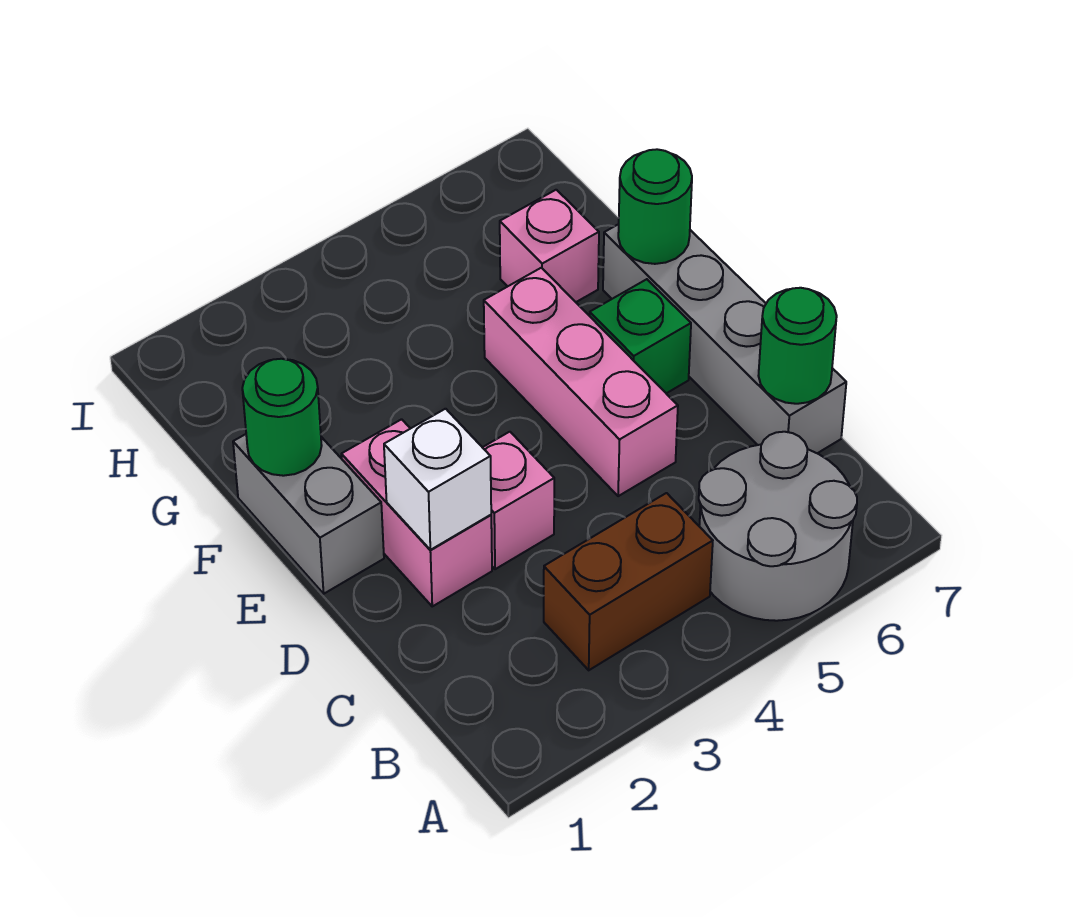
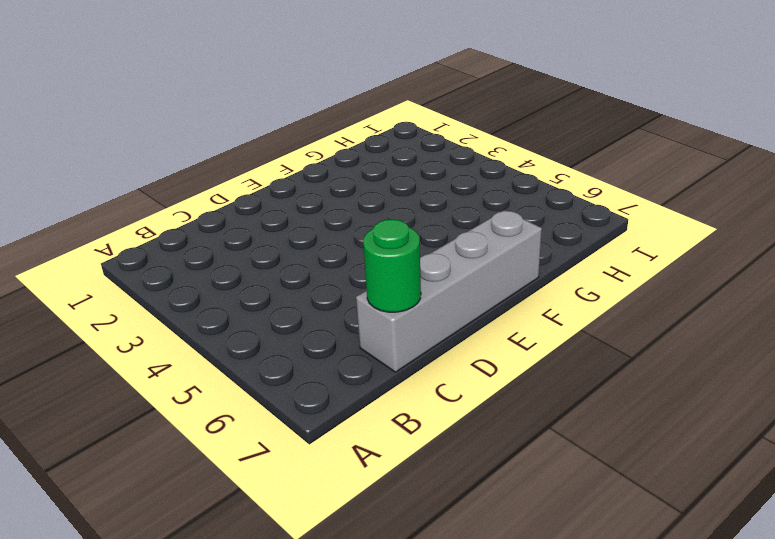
none -> grey 2x2 round brick [699,432,857,621]
none -> brown 1x2 brick [544,493,713,670]
none -> pink 1x2 brick [341,419,492,606]

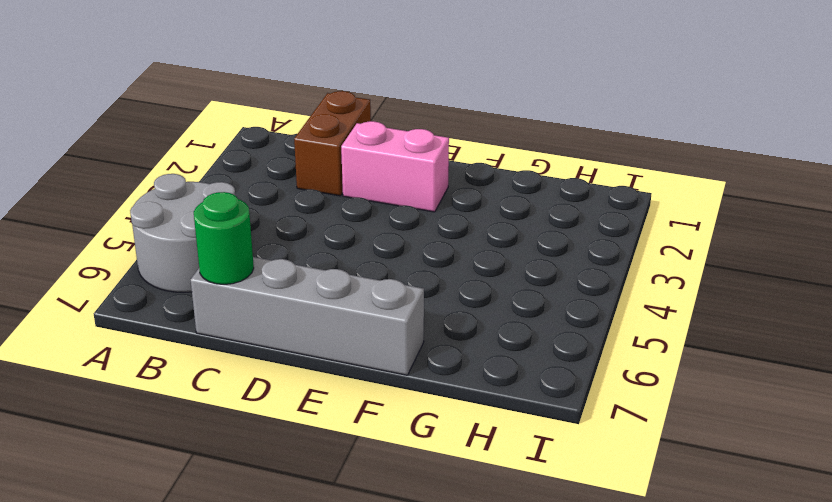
brown 1x2 brick [294,91,371,196] -> brown 1x2 brick moved to [544,493,713,670]
none -> pink 1x1 brick [482,432,554,569]
none -> pink 1x3 brick [484,268,678,496]
none -> grey 1x2 brick [233,434,384,594]

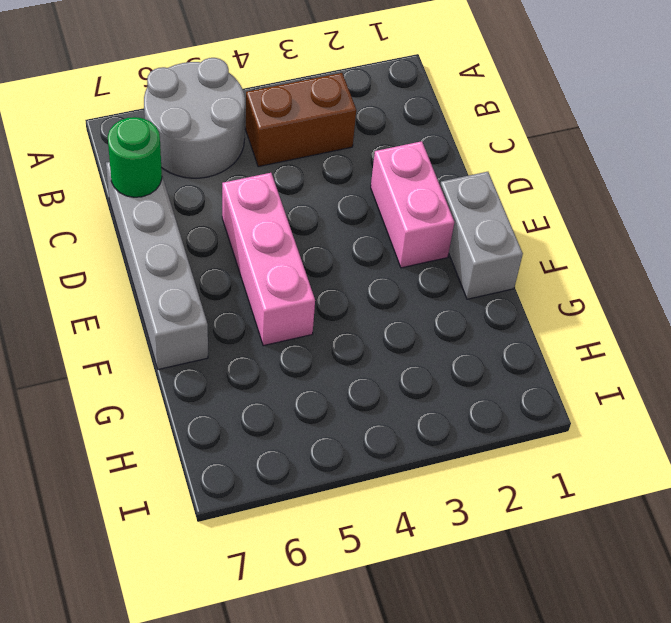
none -> pink 1x1 brick [482,432,554,569]
none -> green 1x1 brick [590,279,691,393]
none -> pink 1x1 brick [500,190,599,302]

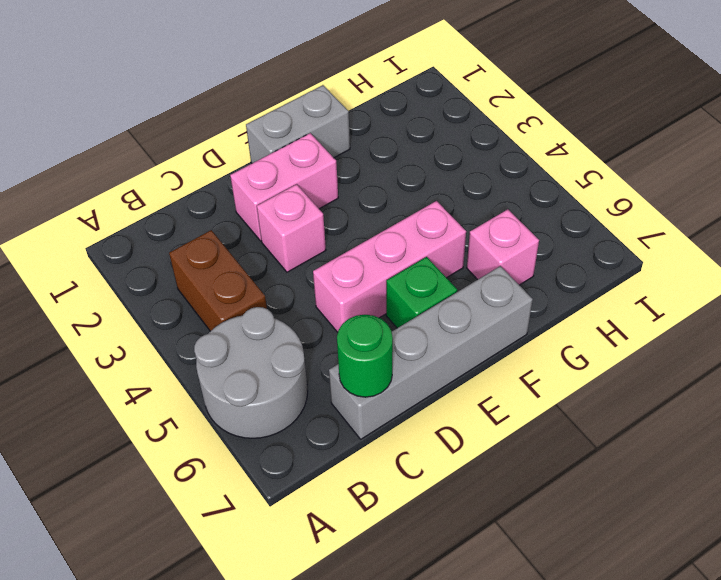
none -> white 1x1 brick [384,409,491,550]
none -> green 1x1 round brick [242,359,322,476]
none -> green 1x1 round brick [618,149,692,264]

